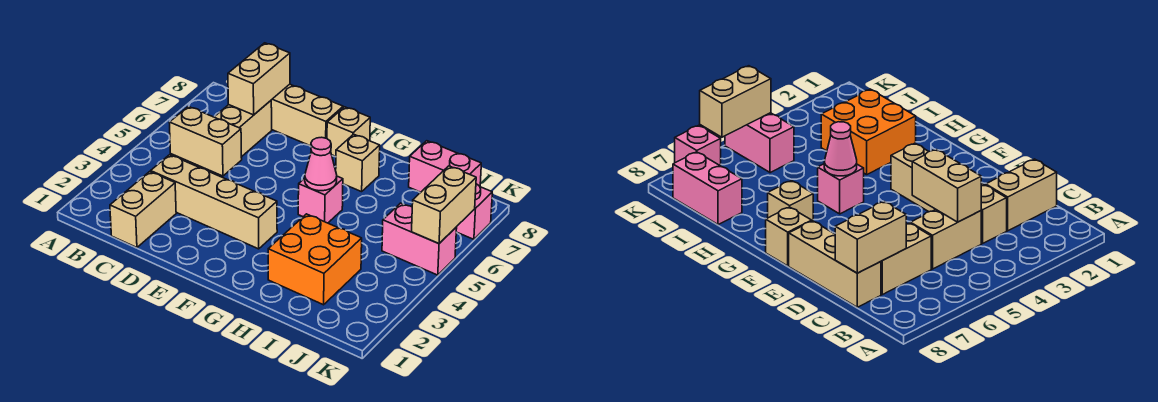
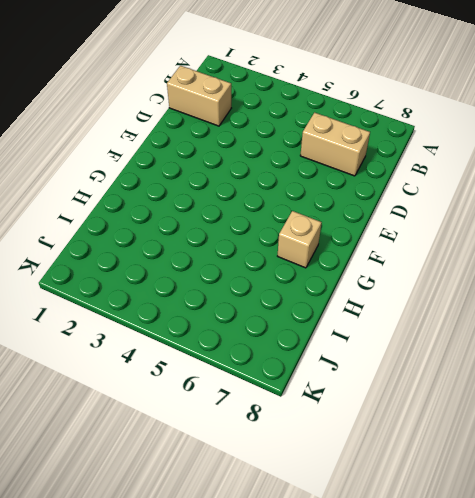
none -> tan 1x4 brick [151,155,277,249]
none -> tan 1x2 brick [910,209,981,269]
none -> tan 1x3 brick [271,84,343,146]

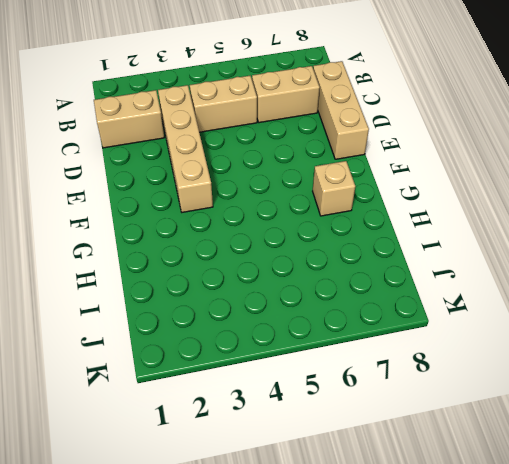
none -> tan 1x1 brick [327,107,370,157]
none -> pink 1x1 brick [298,176,343,223]
none -> orange 2x2 brick [268,214,362,305]

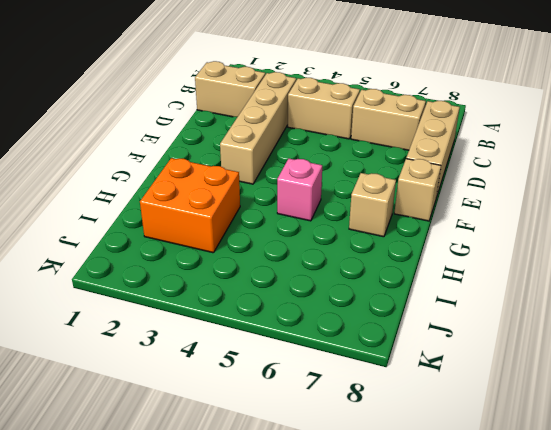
none -> pink 1x2 brick [409,141,481,192]
none -> pink 1x2 brick [382,203,457,275]
none -> pink 1x1 brick [456,184,492,239]

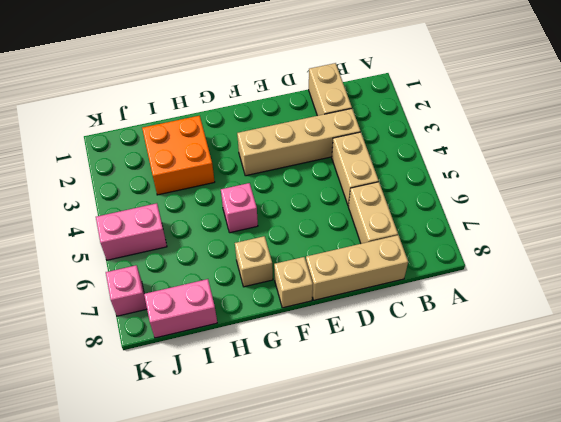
none -> tan 1x2 brick [169,106,242,176]
none -> tan 1x2 brick [228,43,290,115]
none -> pink 1x1 cone [305,137,337,191]

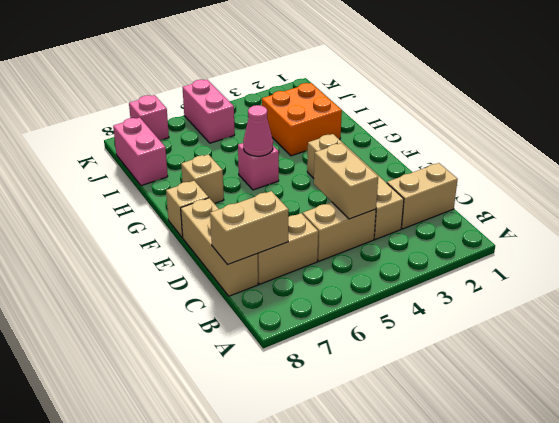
none -> tan 1x2 brick [412,166,476,244]

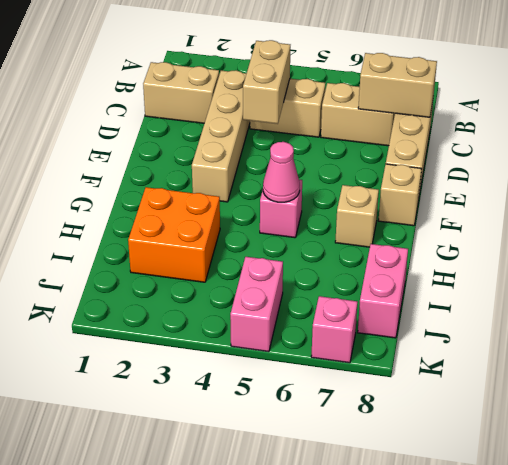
none -> tan 1x2 brick [412,166,476,244]

